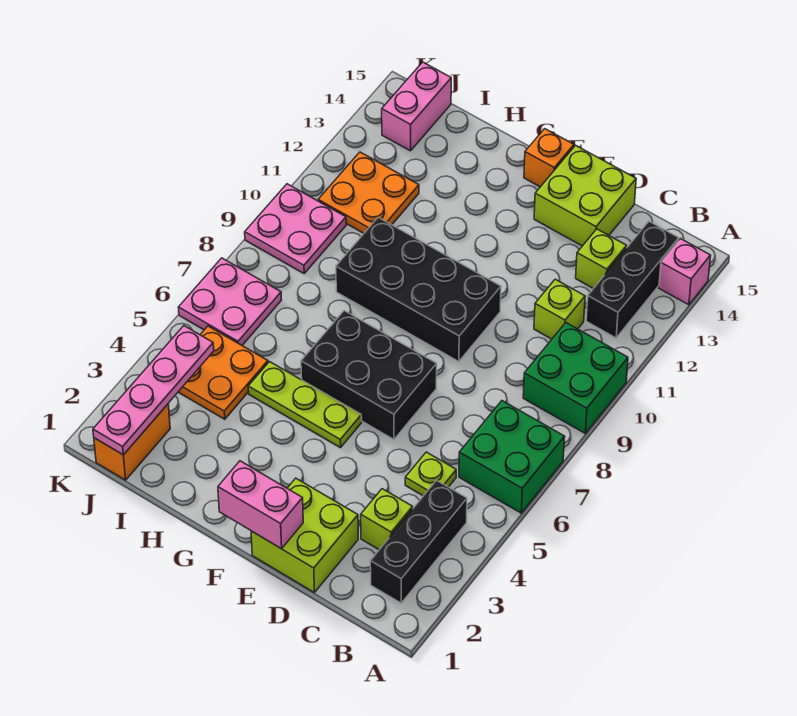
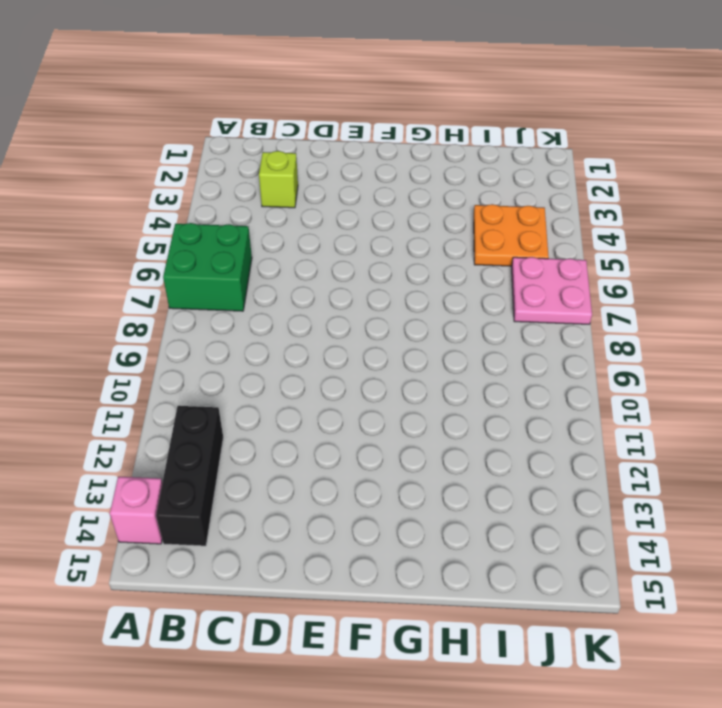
none -> green 2x2 brick [523,323,628,433]
none -> black 1x3 brick [370,480,467,603]
none -> lime 1x1 plate [405,452,456,496]

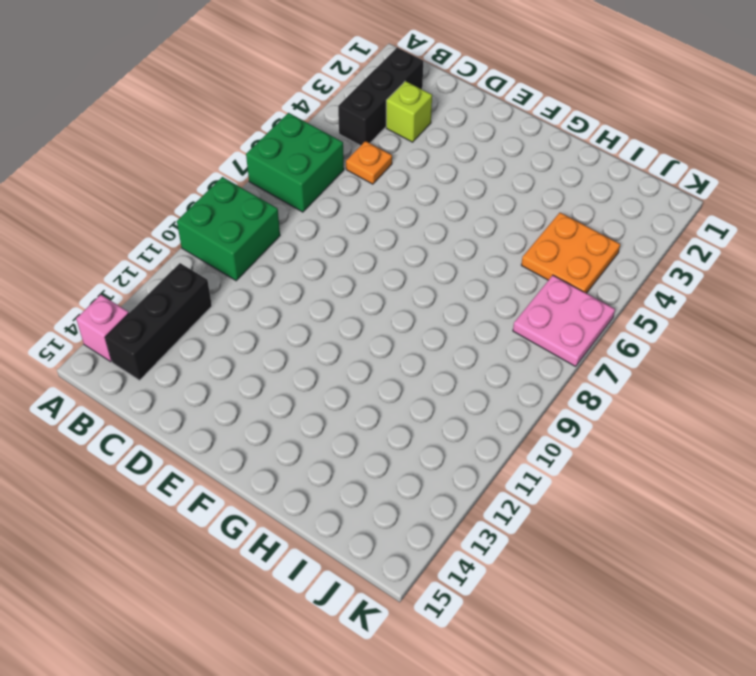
orange 1x1 plate [346,141,392,184] -> lime 1x1 plate [405,452,456,496]
none -> lime 1x1 brick [534,279,585,339]
none -> lime 1x1 brick [576,229,627,288]
none -> lime 2x2 brick [251,478,358,593]

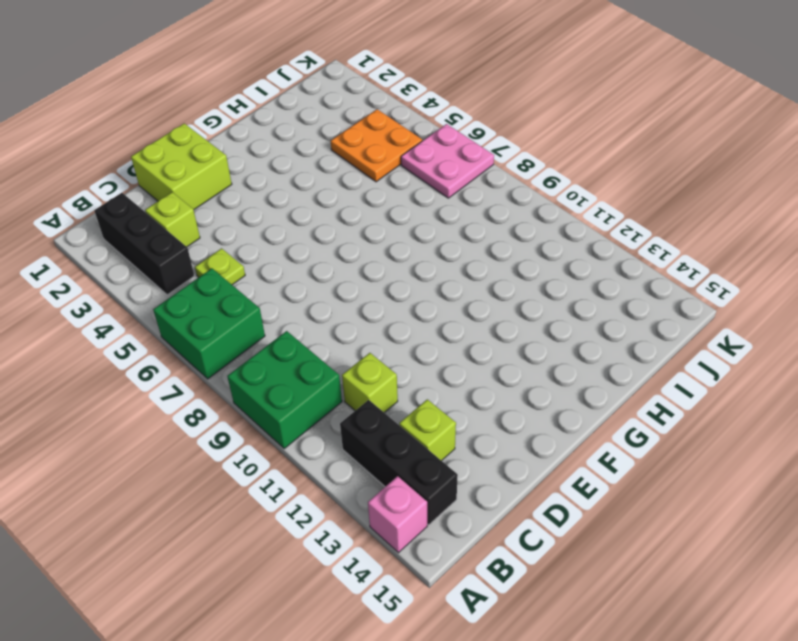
none -> lime 2x2 brick [534,145,636,246]
none -> black 2x3 brick [301,311,437,439]
none -> black 2x4 brick [336,217,501,362]

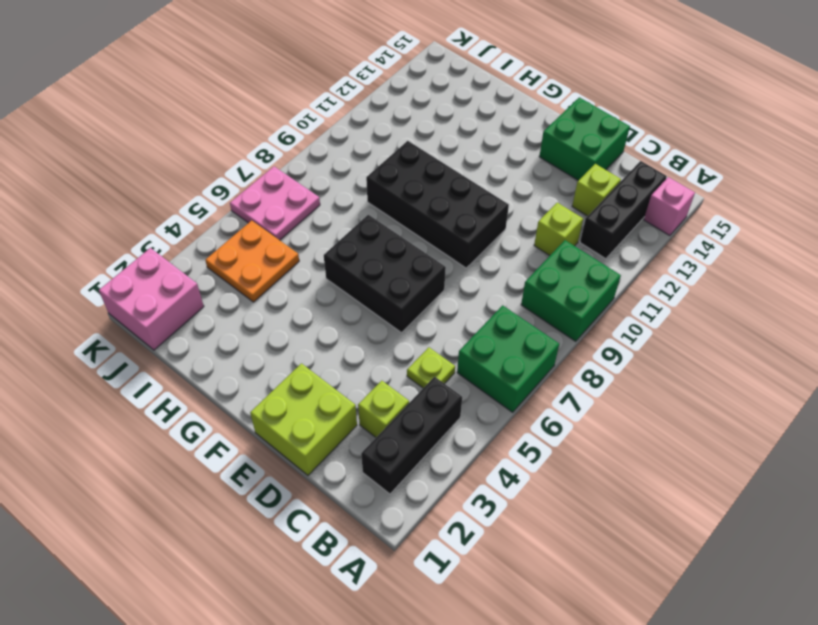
green 2x2 brick [539,97,630,181] -> lime 2x2 brick [534,145,636,246]
pink 2x2 brick [99,248,204,350] -> orange 1x2 brick [94,404,170,480]
none -> lime 1x3 plate [248,362,362,448]
none -> orange 1x1 brick [524,129,574,187]
none -> orange 2x2 plate [318,152,419,233]

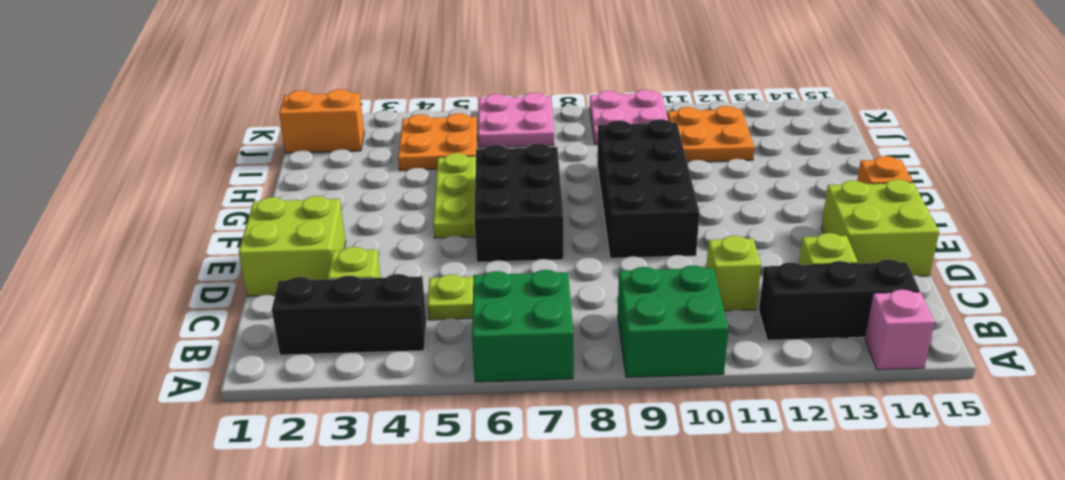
none -> pink 1x2 brick [382,62,451,151]
none -> pink 1x2 brick [218,461,303,549]
none -> pink 1x4 plate [93,326,214,455]

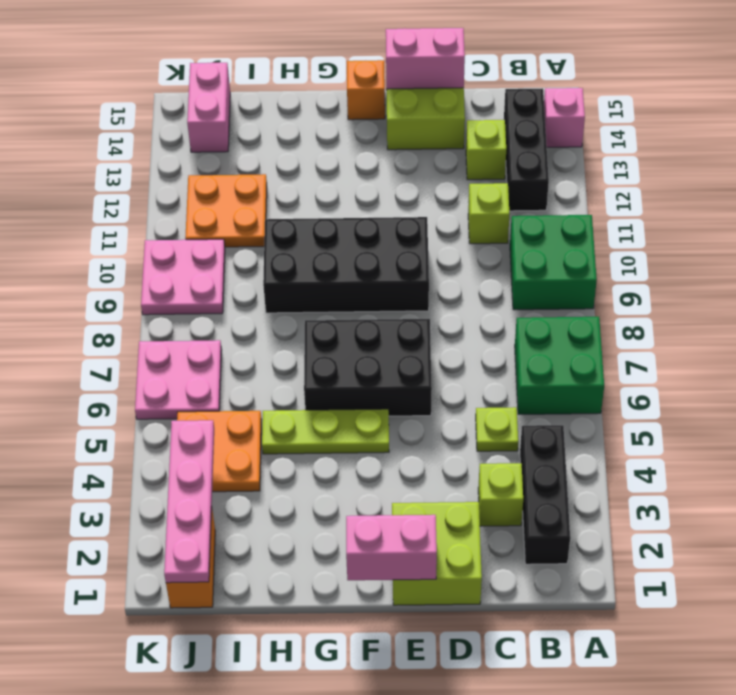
pink 1x2 brick [386,28,465,89] -> none

